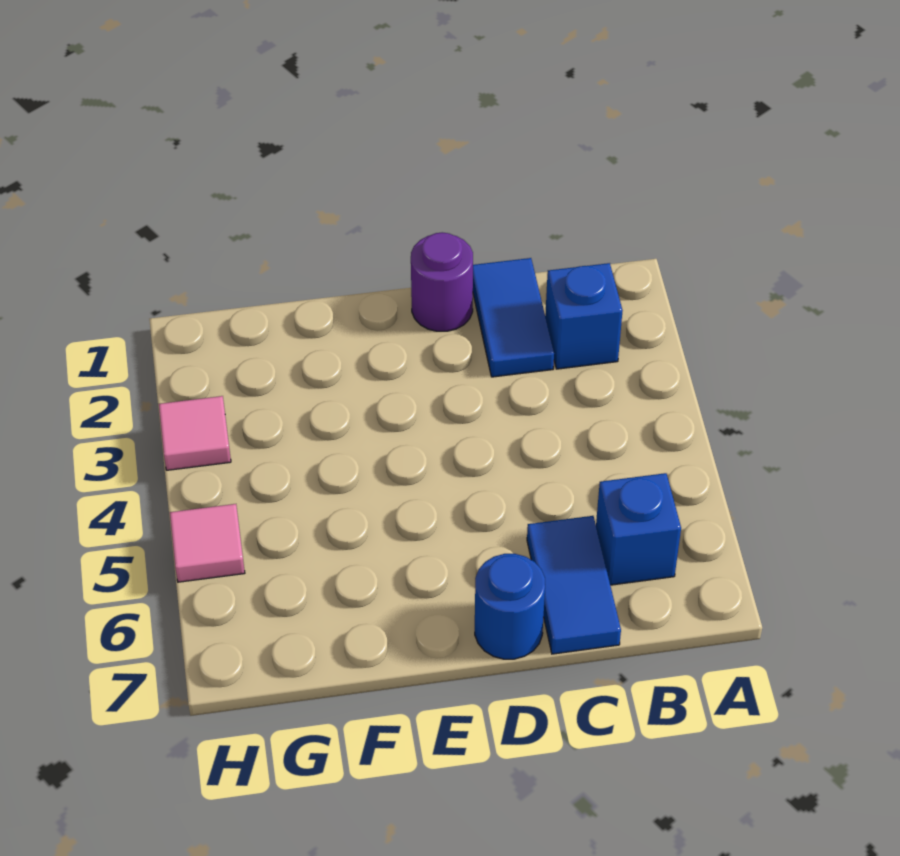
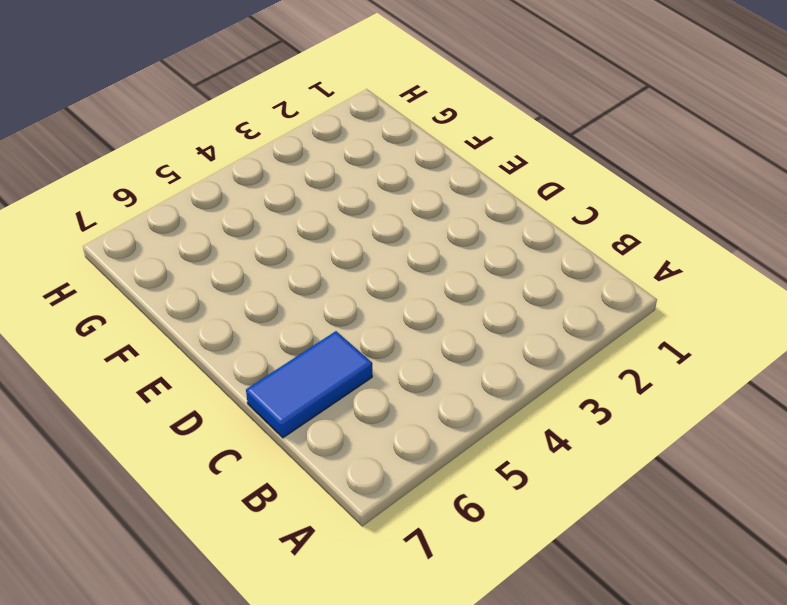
none -> blue 1x1 brick [545,263,623,369]
none -> blue 1x1 brick [596,473,681,585]

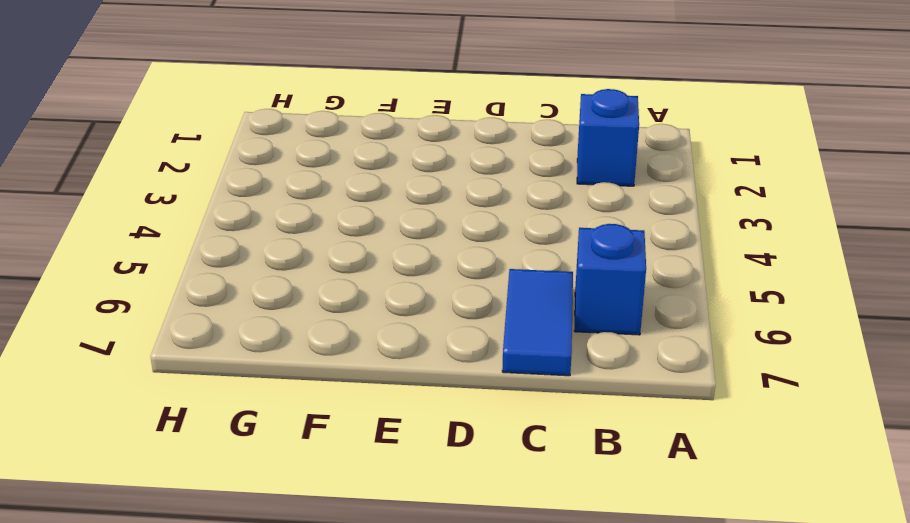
none -> blue 1x2 tile [473,258,554,377]
none -> purple 1x1 round brick [411,232,473,331]

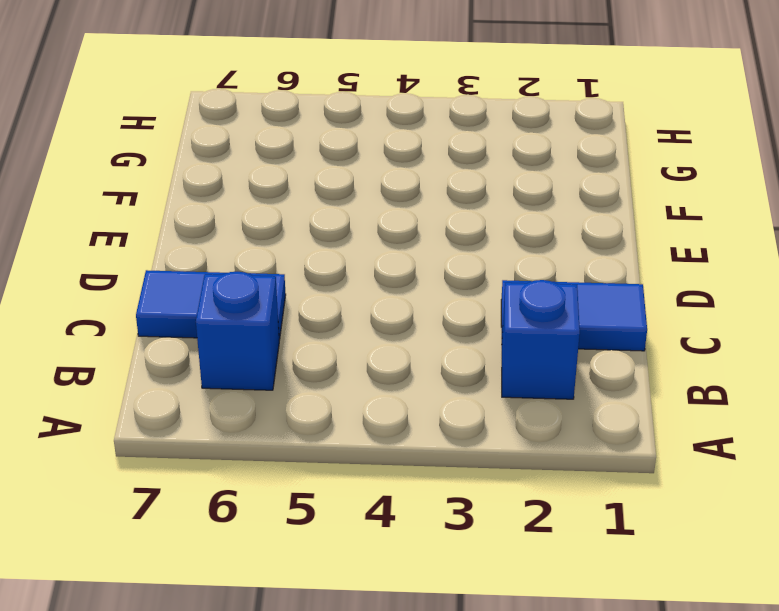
none -> purple 1x1 round brick [411,232,473,331]
none -> blue 1x1 round brick [475,554,545,659]

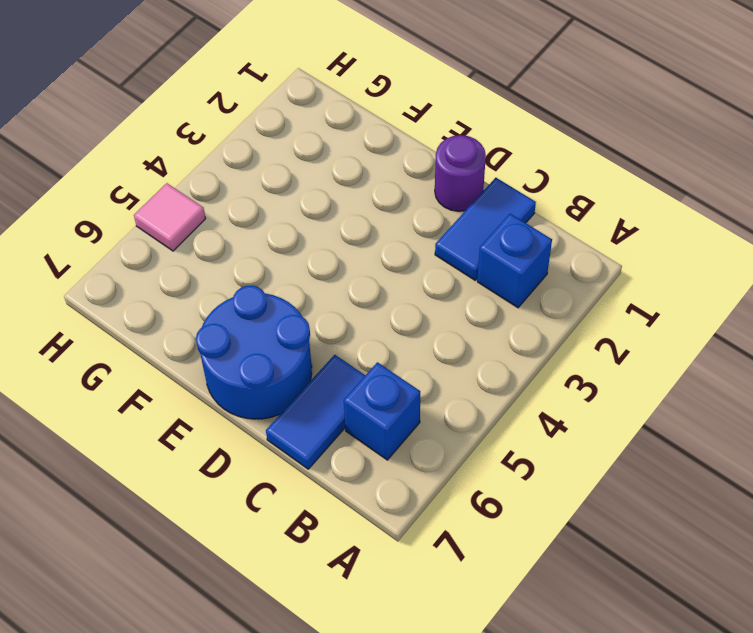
blue 2x2 round brick [196,285,312,419] -> blue 1x1 round brick [475,554,545,659]
none -> pink 1x1 tile [159,396,231,470]

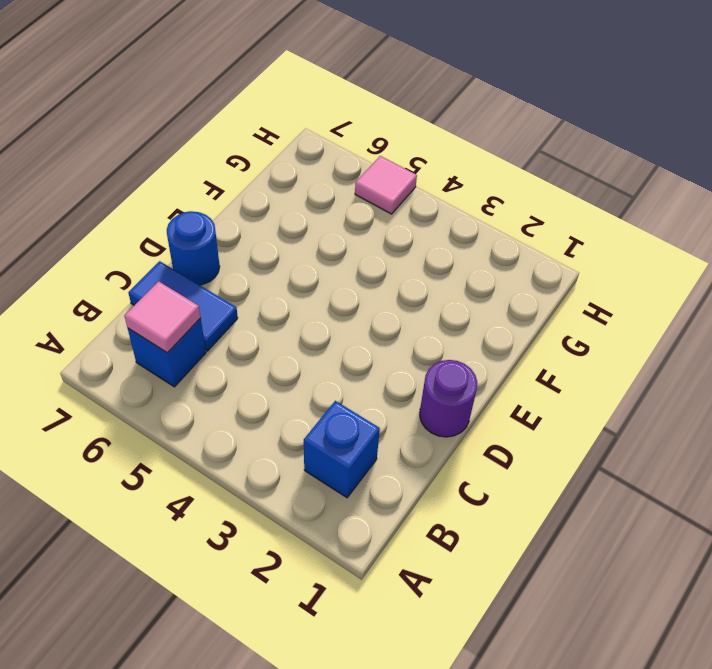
pink 1x1 tile [124,281,201,353] -> pink 1x1 tile moved to [159,396,231,470]
none -> blue 1x2 tile [473,258,554,377]

